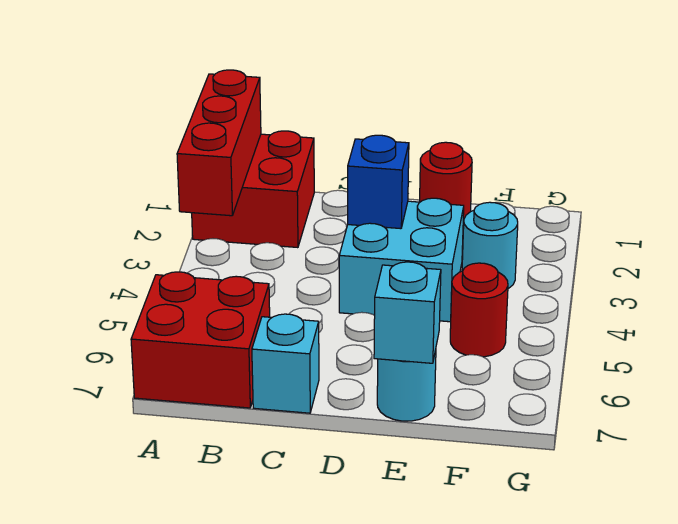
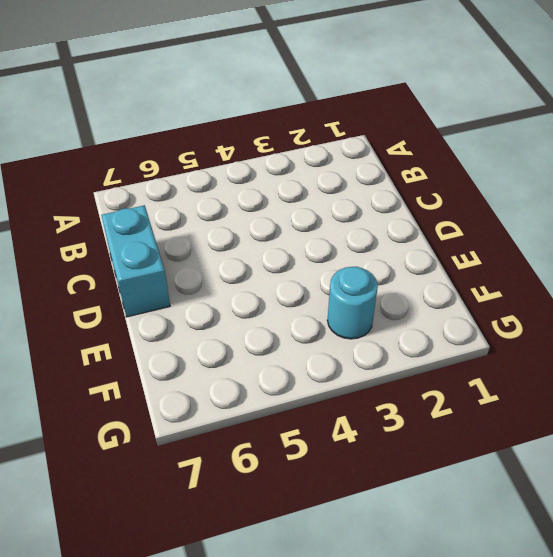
cyan 1x2 brick [101,205,170,317] -> cyan 1x1 brick [252,314,319,413]
none -> red 2x2 brick [192,131,314,248]
none -> red 2x2 brick [131,272,270,408]

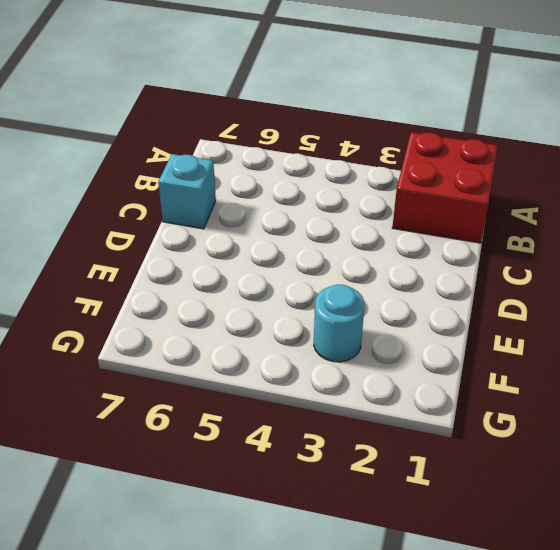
none -> red 2x2 brick [131,272,270,408]
none -> cyan 2x2 brick [339,198,464,322]

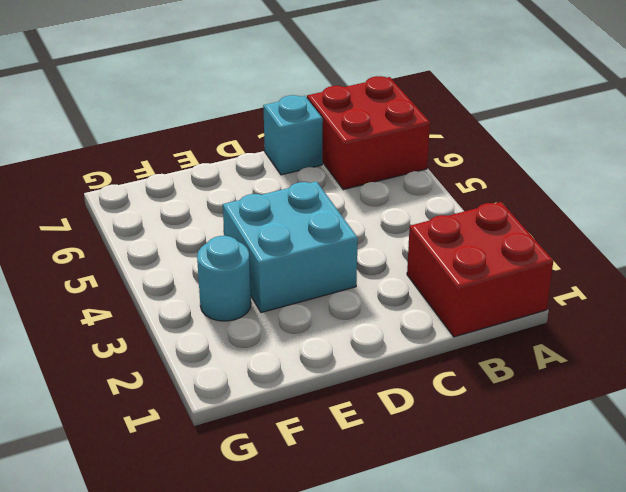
none -> red 1x1 round brick [420,142,472,225]
none -> cyan 1x1 round brick [377,350,436,421]

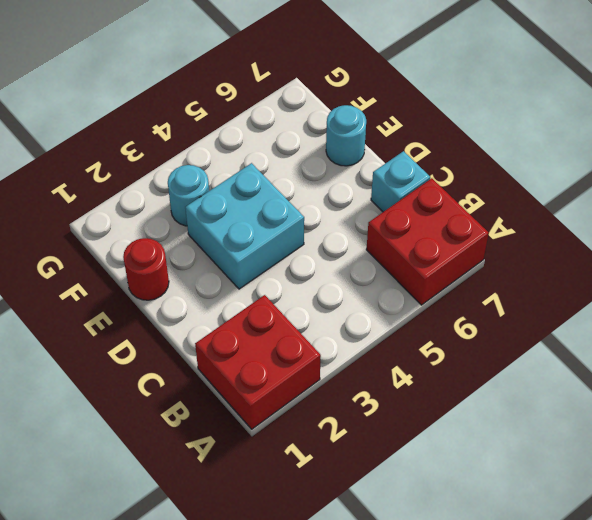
none -> red 1x1 round brick [450,263,508,357]
none -> red 1x3 brick [177,70,261,216]

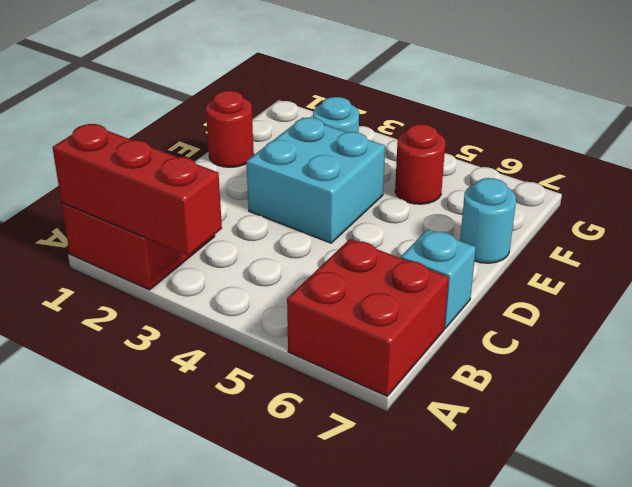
none -> blue 1x1 brick [348,135,409,229]
none -> cyan 1x1 brick [374,262,441,363]

